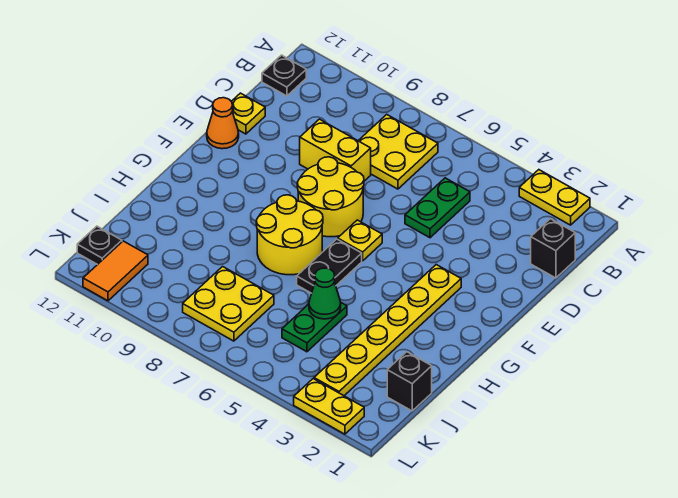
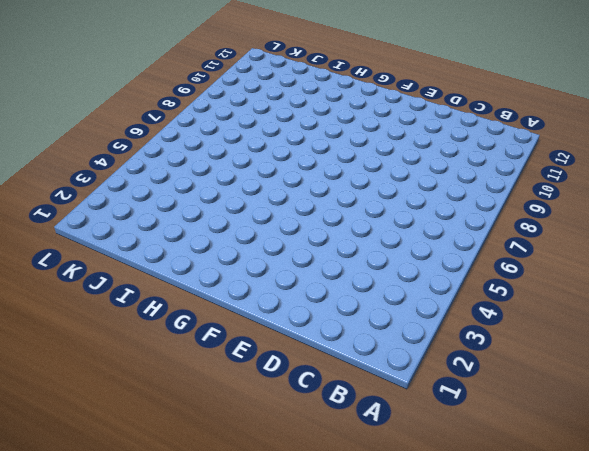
none -> yellow 1x2 plate [519,170,590,225]
none -> yellow 2x2 plate [358,114,438,189]
none -> black 1x1 plate [262,55,306,96]

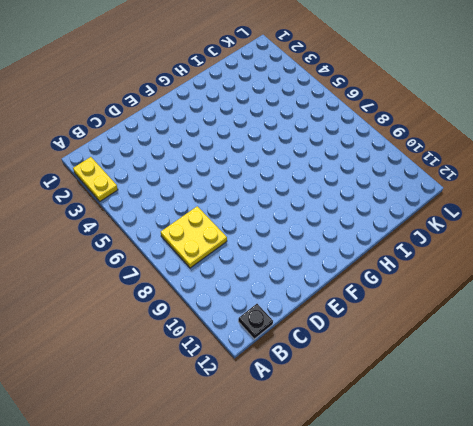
none -> black 1x1 brick [531,219,575,278]
none -> green 1x2 plate [405,178,470,238]
none -> yellow 1x2 brick [300,119,371,181]

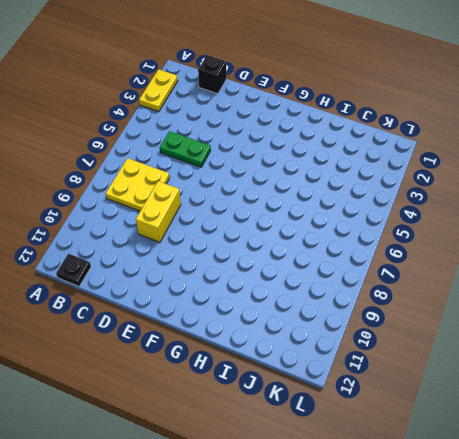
none -> yellow 1x1 plate [231,93,265,134]
none -> yellow 2x2 round brick [297,157,364,237]
none -> orange 1x1 cone [207,98,239,149]

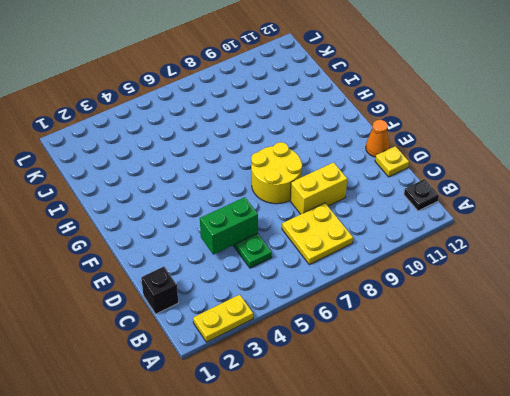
green 1x2 brick [200,197,258,254] -> none
none -> yellow 1x6 plate [314,265,461,396]
none -> yellow 1x1 plate [338,220,382,261]
none -> black 1x2 plate [297,239,362,293]

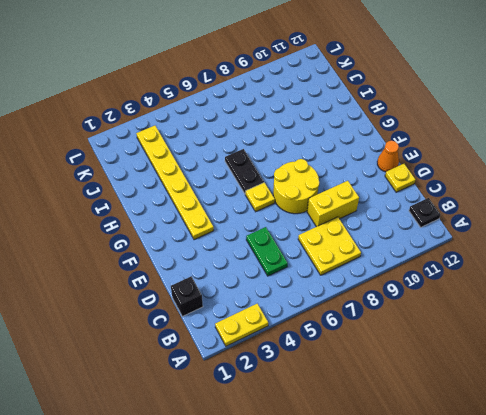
none -> yellow 2x2 round brick [256,195,323,275]
none -> green 1x2 plate [282,303,347,352]
none -> black 1x1 brick [387,352,432,411]

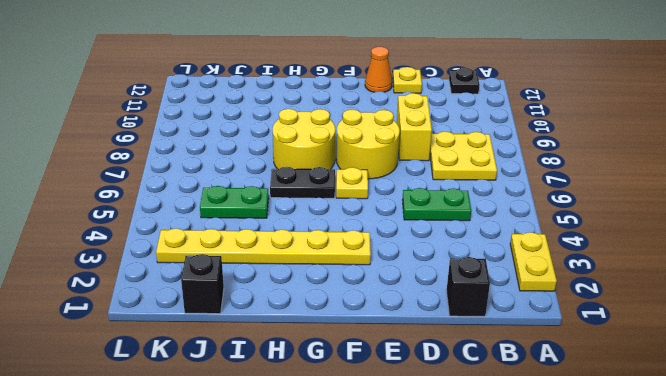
none -> yellow 2x2 plate [183,267,274,341]
none -> orange 1x2 tile [83,241,148,301]
none -> black 1x1 plate [77,226,122,265]

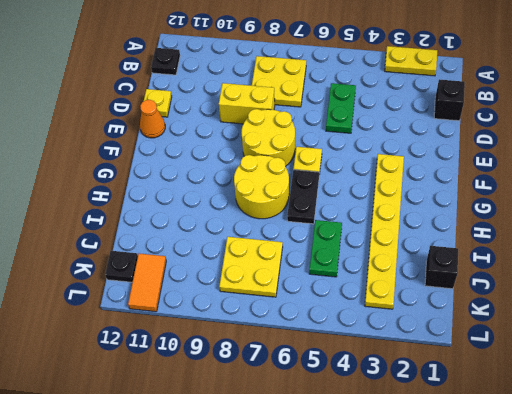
none -> yellow 1x2 plate [294,379,364,434]
none -> green 1x1 cone [309,268,341,319]

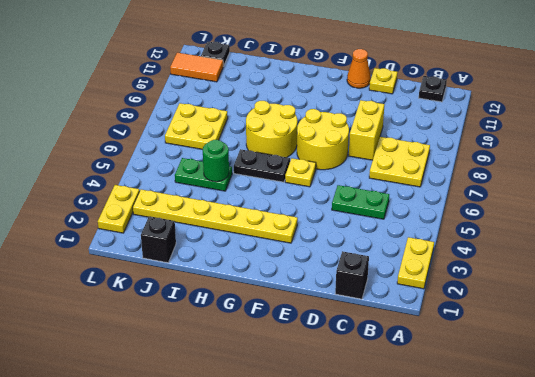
green 1x1 round brick [203,140,229,182] -> green 1x1 cone [309,268,341,319]

